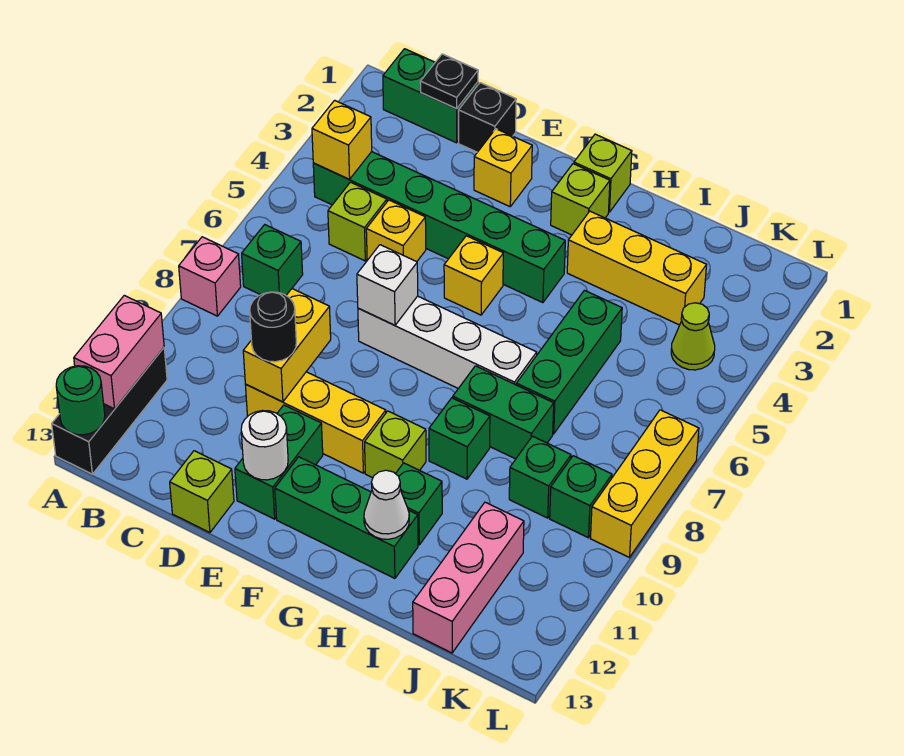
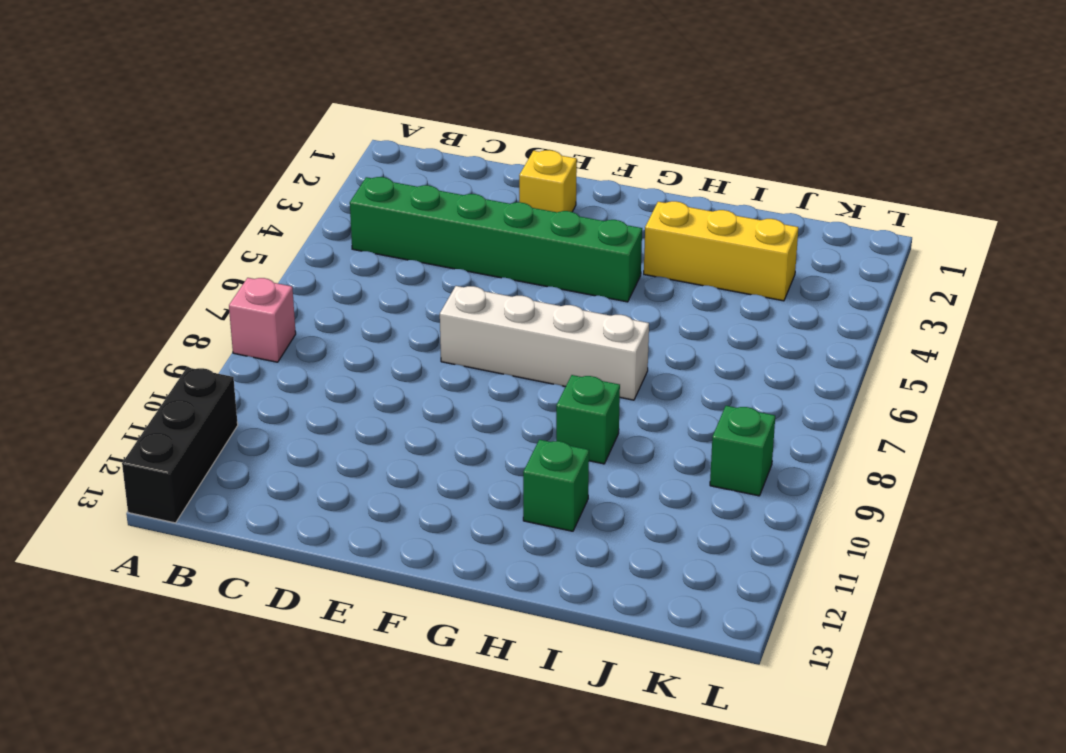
none -> green 1x2 brick [383,49,478,143]
none -> green 1x1 brick [242,225,303,295]
none -> lime 1x1 brick [328,182,387,261]
none -> black 1x1 brick [458,83,516,152]

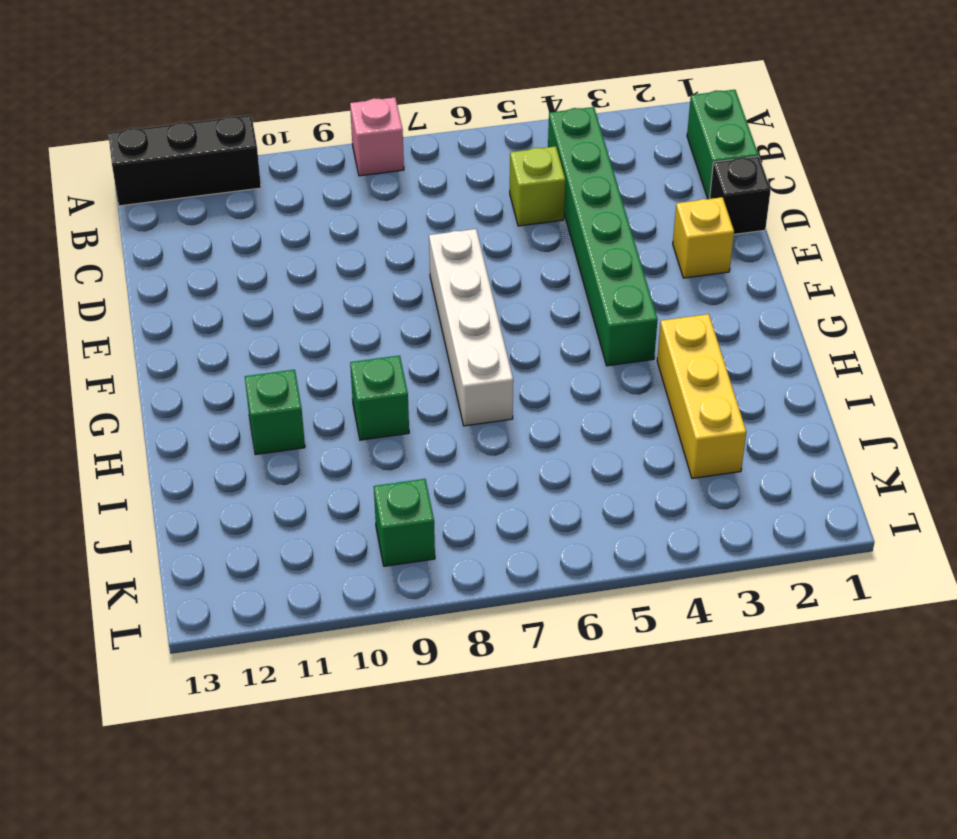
none -> green 1x1 brick [242,225,303,295]
none -> yellow 1x1 brick [366,200,426,262]
none -> yellow 1x3 brick [245,372,386,473]
none -> lime 1x1 brick [170,451,234,533]

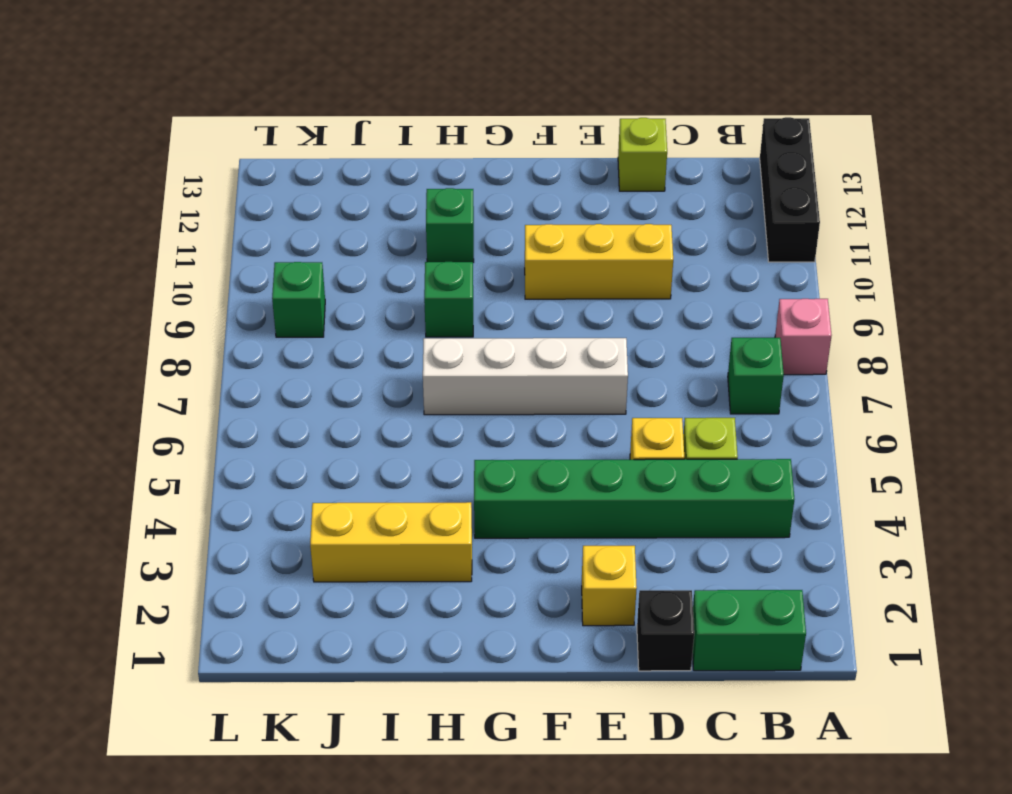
none -> green 1x2 brick [235,405,323,519]
none -> yellow 1x1 brick [444,236,503,315]
none -> green 1x3 brick [275,457,418,578]
none -> lime 1x1 brick [574,134,632,212]

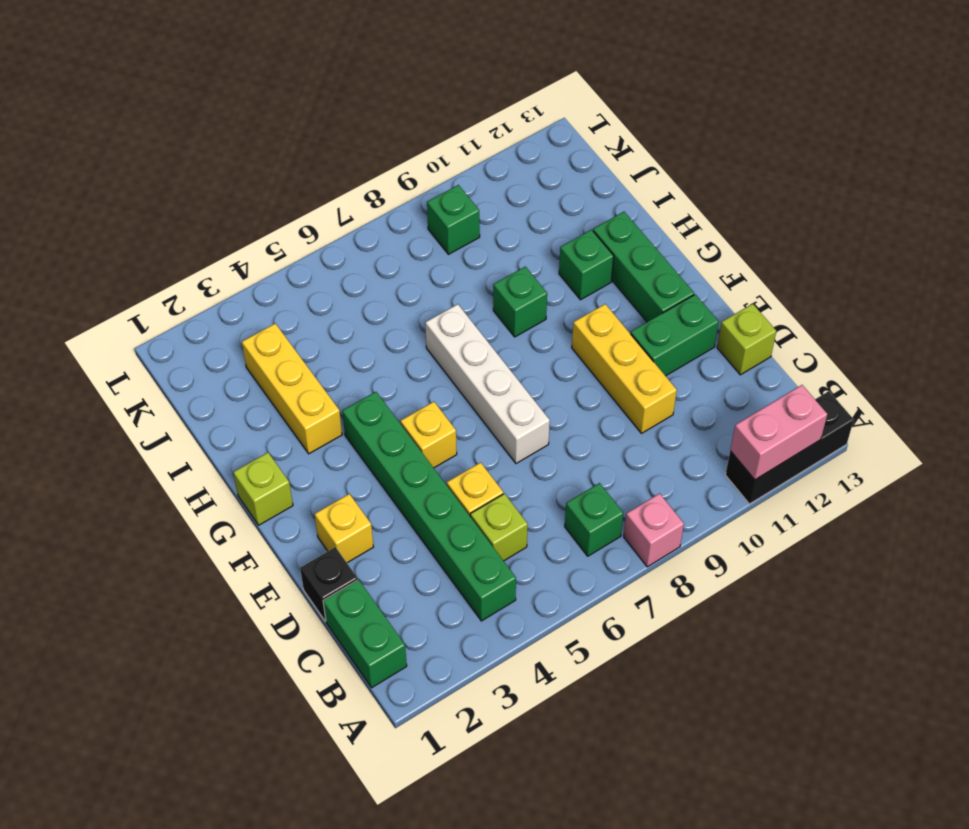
none -> lime 1x1 brick [551,164,610,235]
none -> lime 1x1 brick [365,411,426,478]
none -> green 1x2 brick [453,366,554,459]
none -> green 1x3 brick [516,290,622,434]

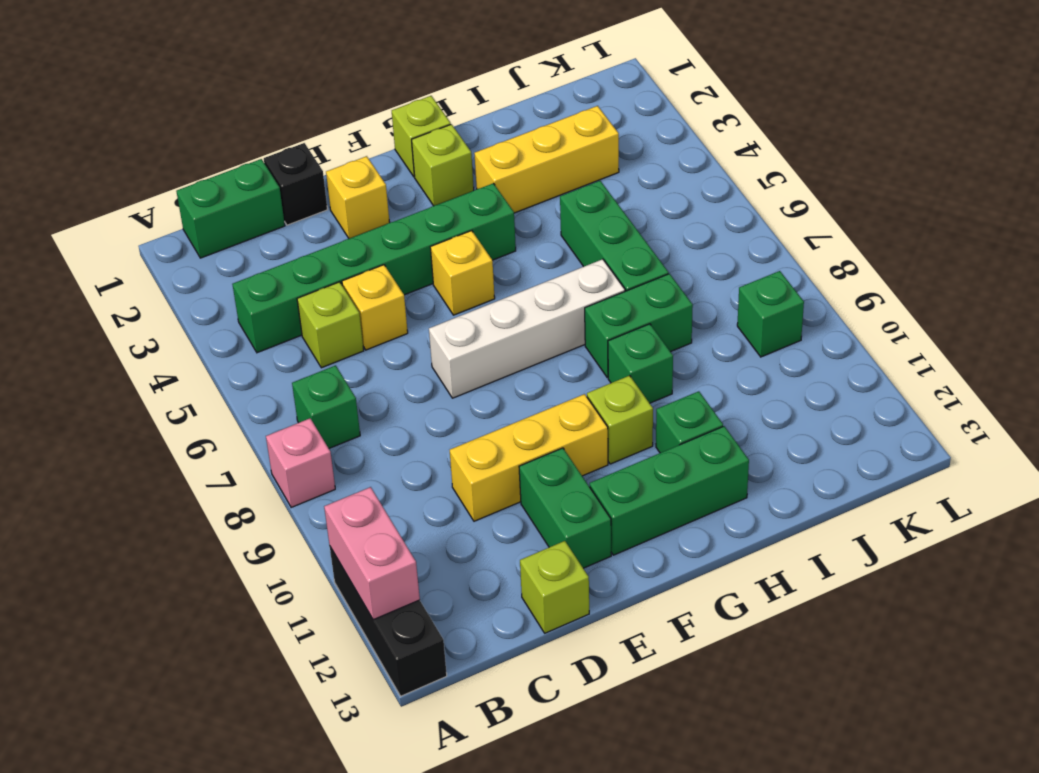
none -> green 1x1 brick [509,436,571,518]
none -> pink 1x3 brick [413,502,524,653]
none -> lime 1x1 cone [671,303,715,370]
none -> yellow 1x3 brick [590,410,699,557]

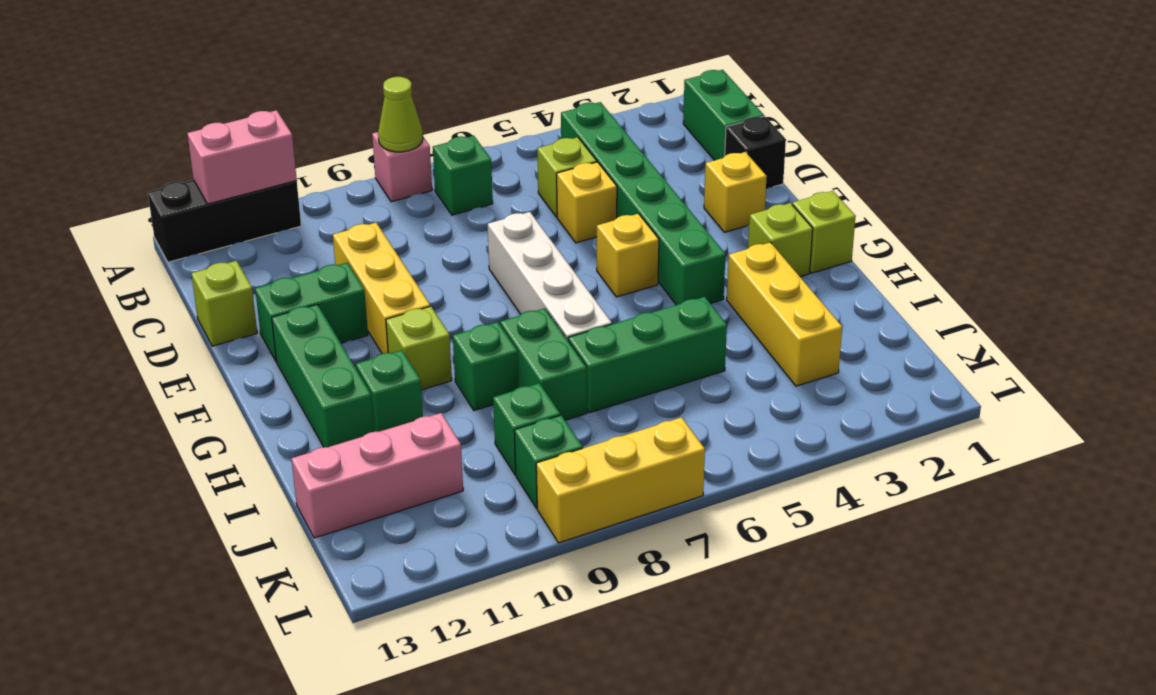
lime 1x1 cone [378,77,423,152] -> lime 1x1 cone moved to [671,303,715,370]
none -> green 1x1 round brick [56,366,105,435]
none -> yellow 1x1 brick [312,100,372,179]
none -> black 1x1 plate [420,54,478,108]
none -> yellow 1x2 brick [243,289,331,402]

